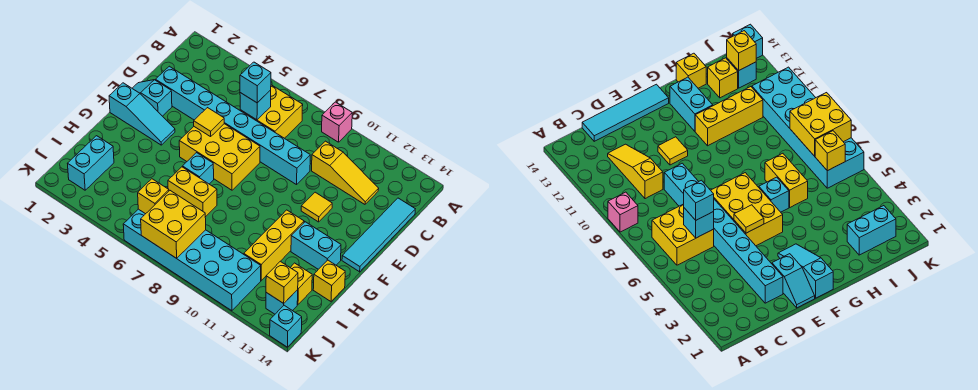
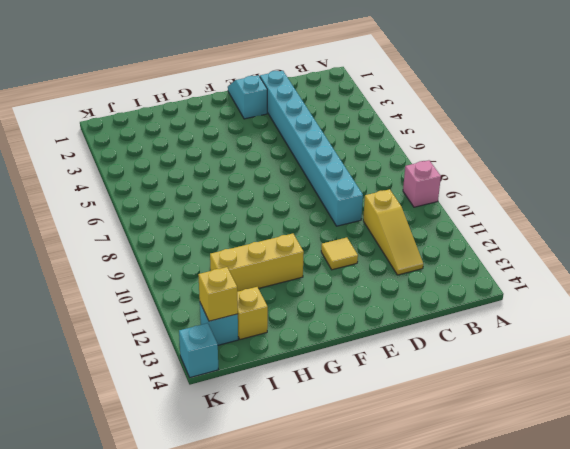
none -> yellow 2x2 brick [240,85,303,138]
none -> cyan 1x4 tile [342,198,415,272]
none -> yellow 2x3 brick [179,124,260,190]

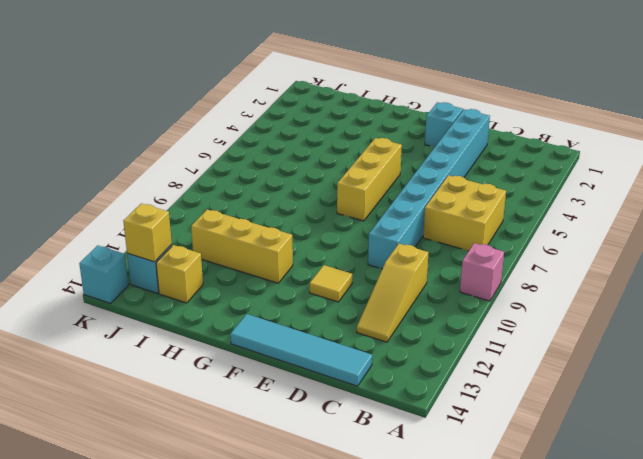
yellow 1x3 brick [337,138,402,221] -> yellow 2x3 brick [179,124,260,190]
none -> cyan 1x3 slope [109,83,175,145]
none -> cyan 1x1 brick [183,153,214,184]
none -> cyan 1x2 brick [291,222,341,269]

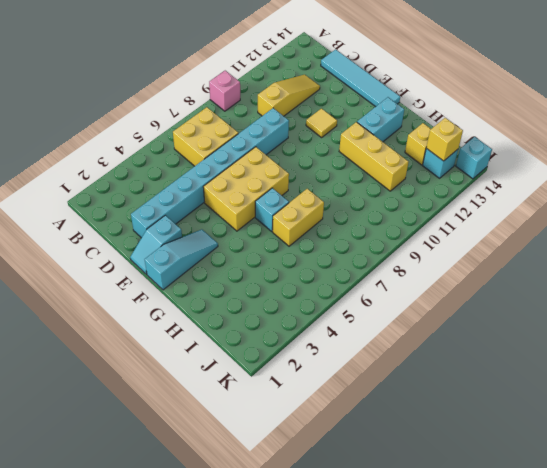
none -> yellow 1x1 brick [313,260,345,301]
none -> cyan 1x2 brick [68,136,114,190]
none -> cyan 2x6 brick [123,209,261,311]

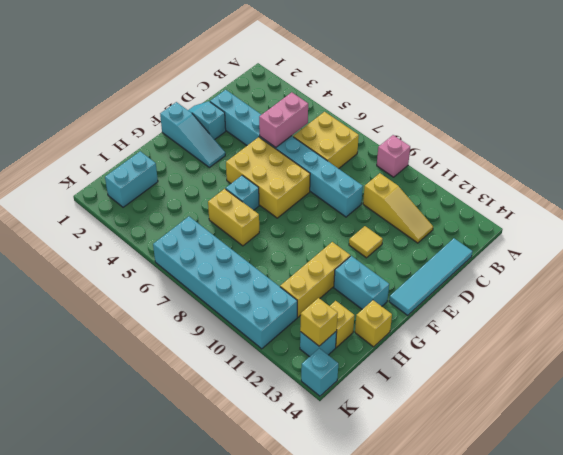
pink 1x2 brick [259,92,308,147] -> none
none -> cyan 1x1 brick [240,90,271,120]
none -> yellow 1x1 tile [194,108,224,137]
none -> yellow 1x1 brick [138,179,169,214]

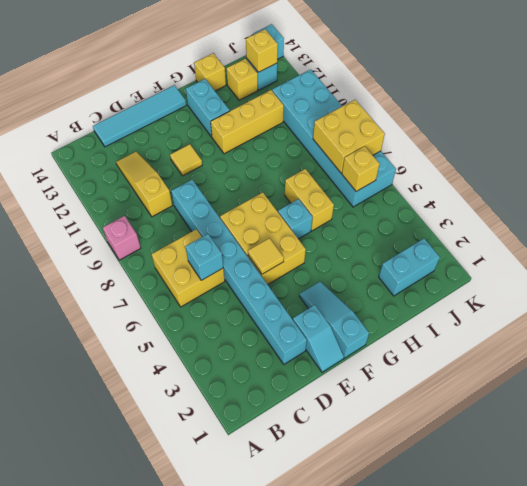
none -> cyan 1x1 brick [240,62,271,103]

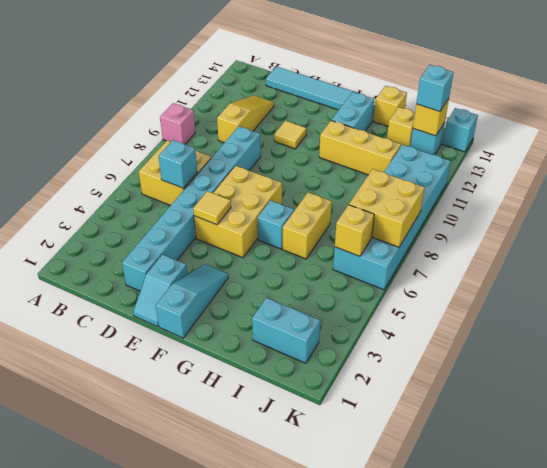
cyan 1x1 brick [416,65,454,111] -> cyan 1x1 brick moved to [240,62,271,103]

